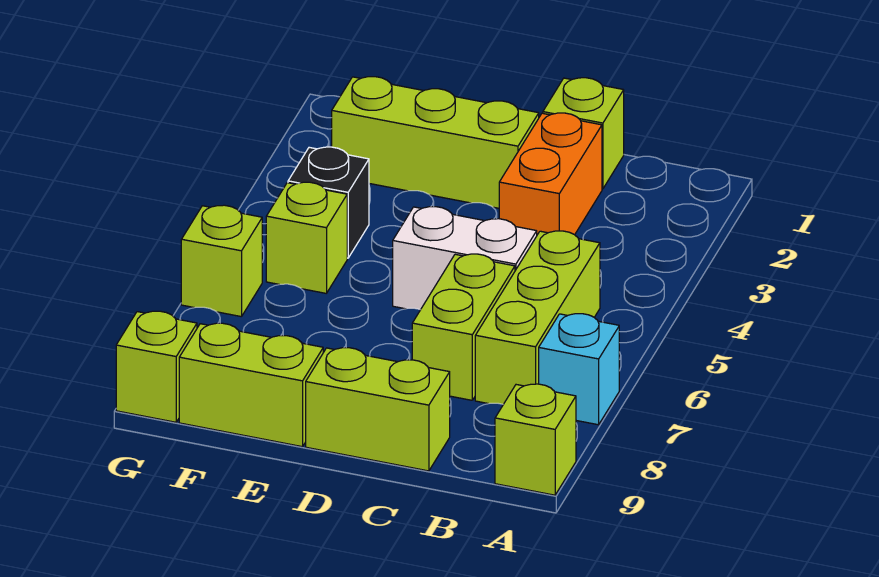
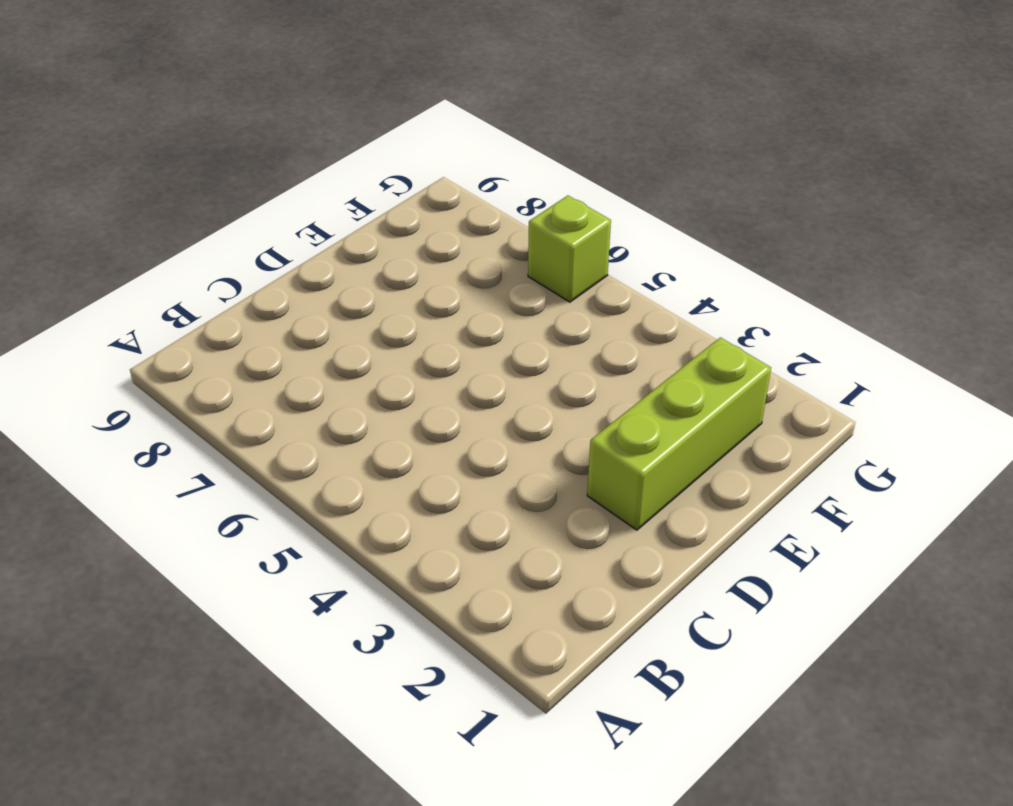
none -> cyan 1x1 brick [539,314,619,425]
none -> lime 1x1 brick [495,384,576,495]
none -> lime 1x3 brick [475,231,600,404]

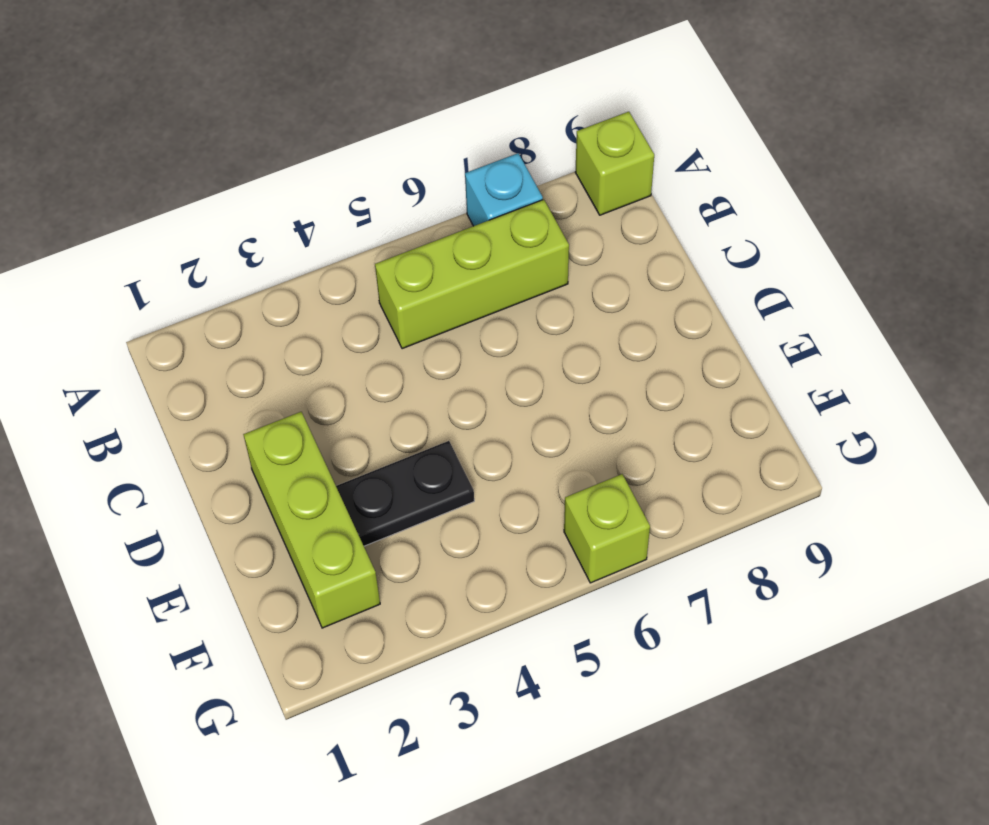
black 1x2 plate [336,441,474,546] -> none
none -> lime 1x1 brick [543,78,624,189]
none -> orange 1x2 brick [499,113,602,235]
none -> white 1x2 brick [393,207,537,310]

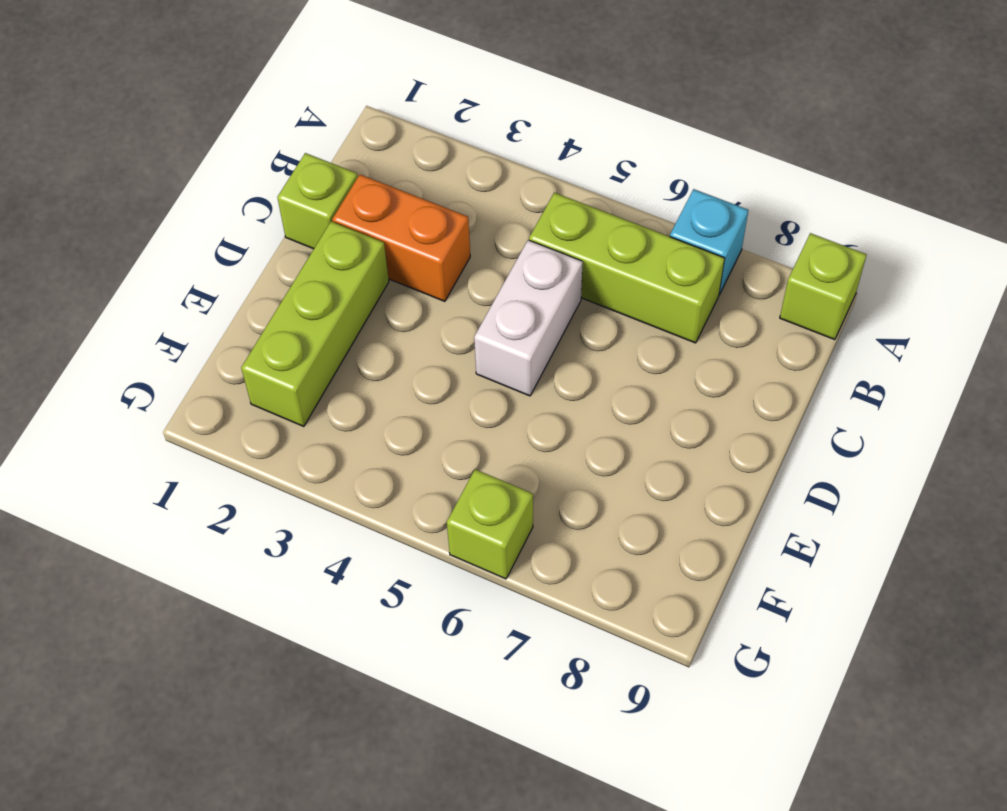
none -> lime 1x2 brick [412,254,515,400]
none -> lime 1x2 brick [306,348,450,471]
none -> lime 1x2 brick [179,323,323,447]

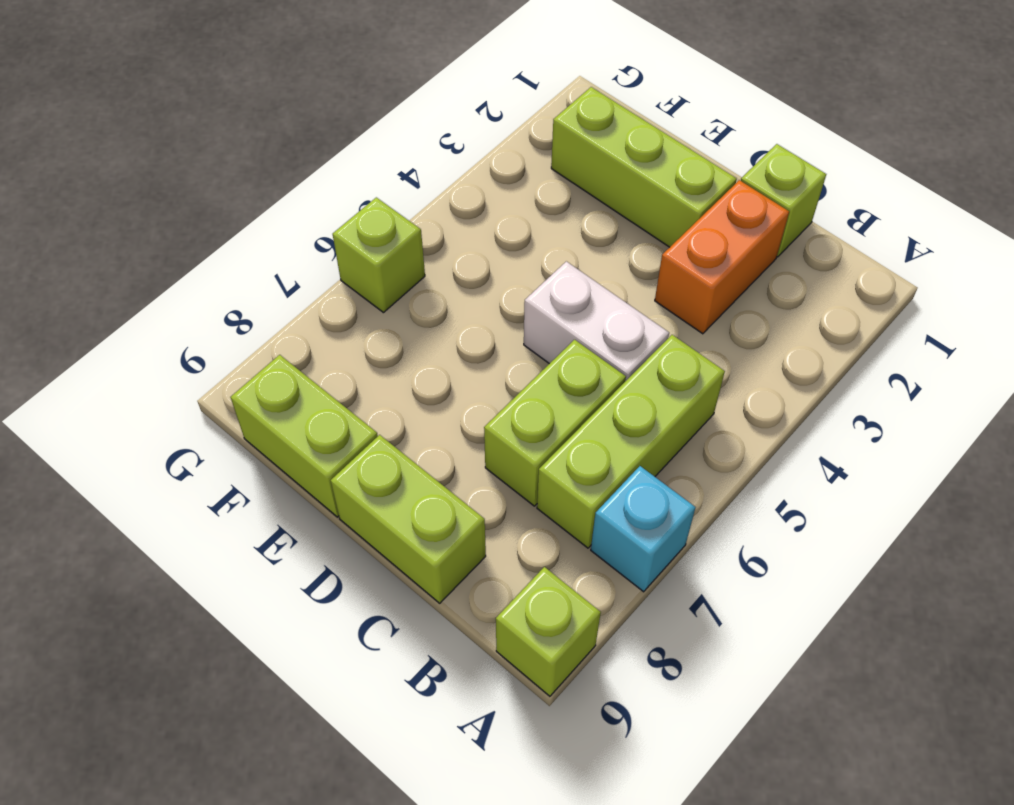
none -> black 1x1 brick [288,147,369,258]
none -> lime 1x1 brick [266,182,347,293]
none -> lime 1x1 brick [116,311,197,422]

